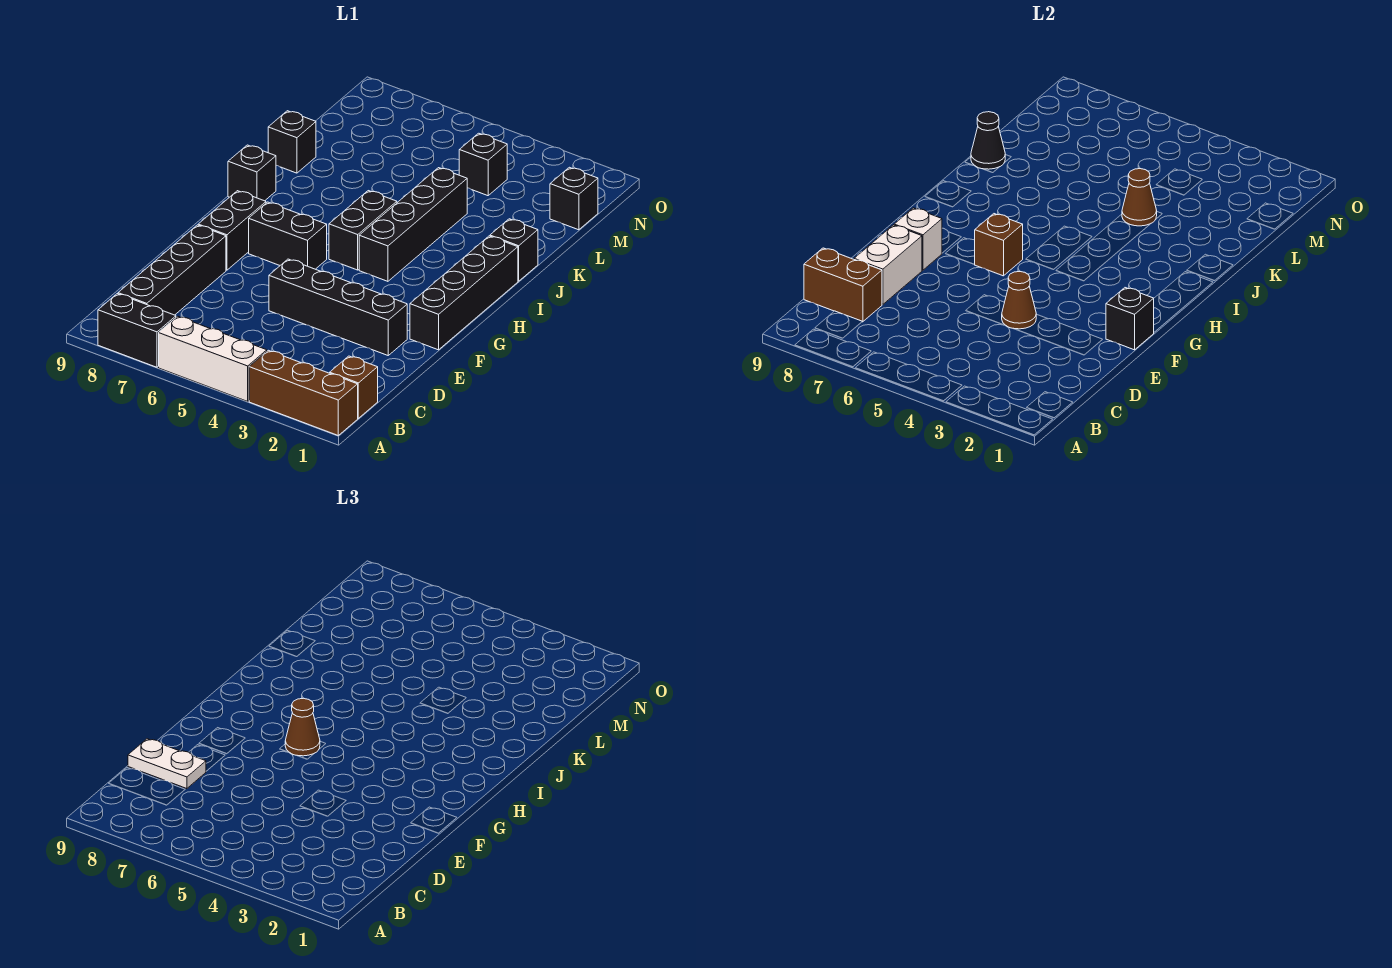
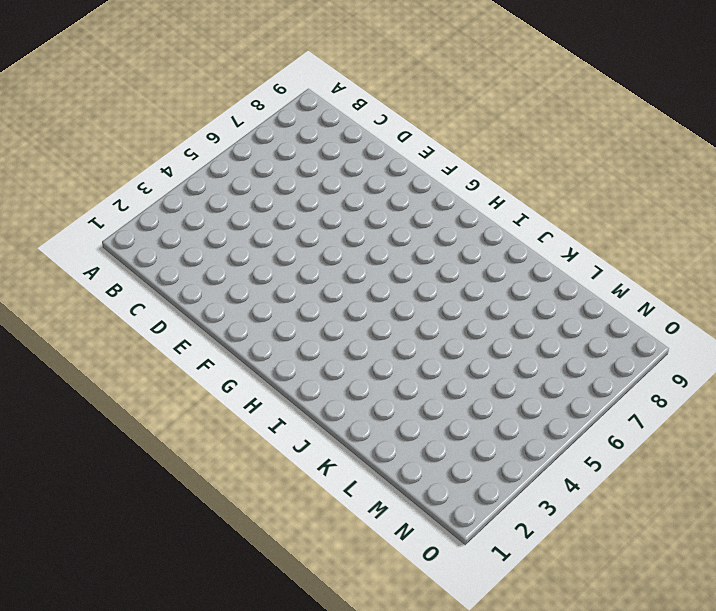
none -> brown 1x3 brick [249,350,358,435]
none -> white 1x3 brick [159,316,267,401]
none -> black 1x2 brick [98,294,176,367]

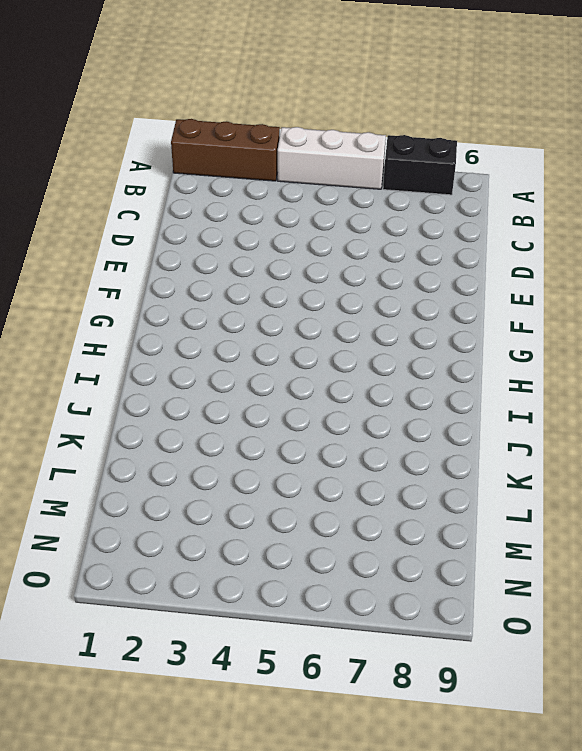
none -> brown 1x1 brick [330,356,378,418]
none -> black 1x4 brick [118,225,226,315]
none -> black 1x4 brick [269,259,407,355]

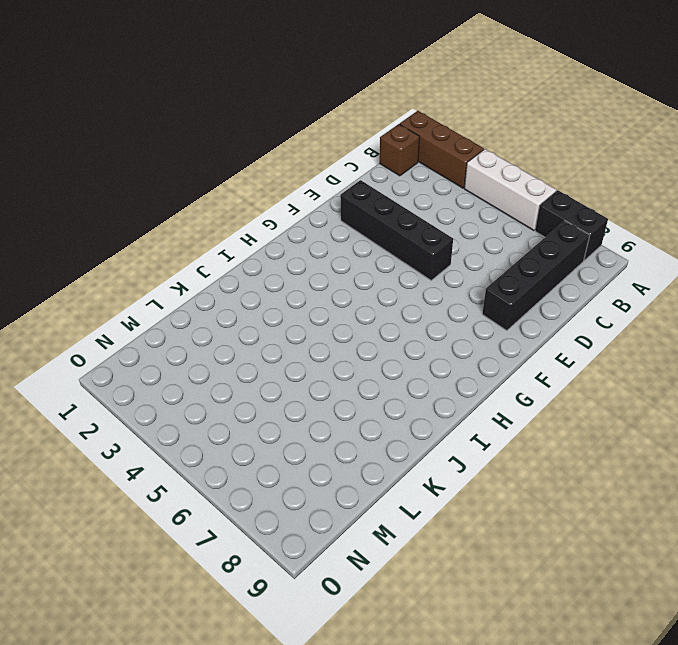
none -> black 1x4 brick [410,236,518,350]
none -> black 1x2 brick [198,191,266,270]
none -> black 1x2 brick [249,202,327,269]

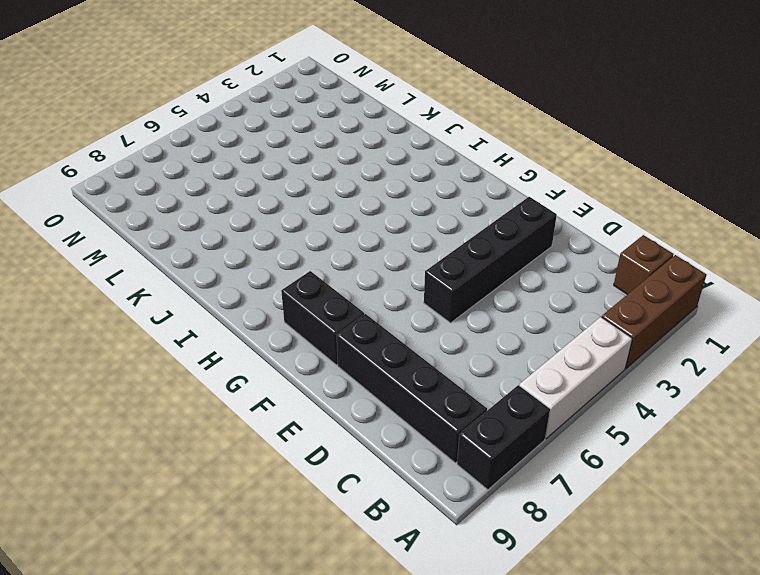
none -> black 1x4 brick [410,236,518,350]
none -> black 1x2 brick [249,202,327,269]
none -> black 1x4 brick [359,168,467,281]

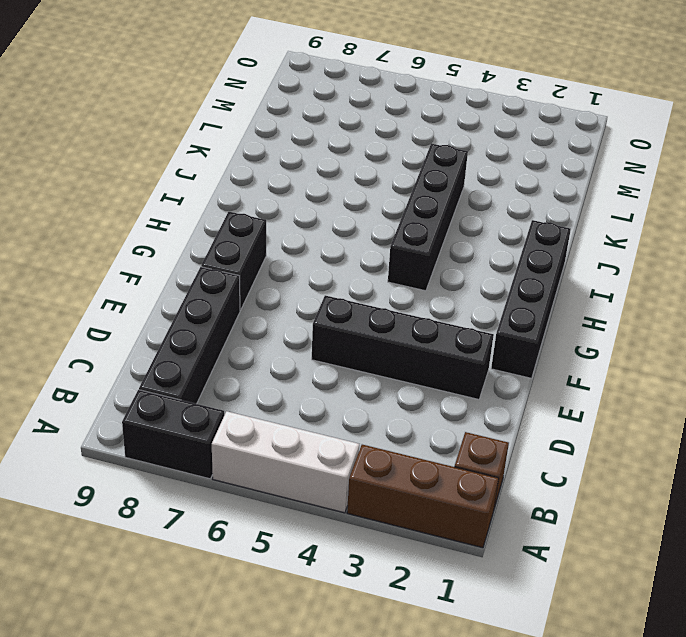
none -> black 1x2 brick [249,202,327,269]
none -> black 1x2 brick [329,191,397,270]
none -> black 1x1 brick [228,145,276,201]

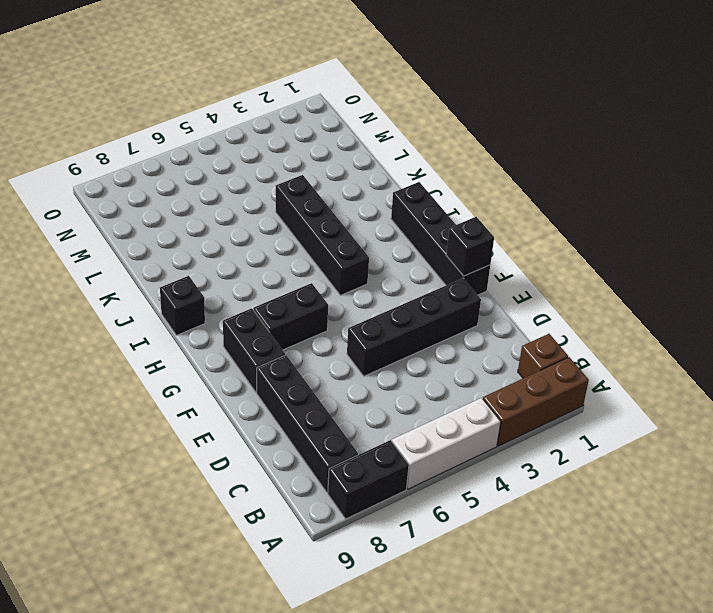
none -> black 1x2 brick [329,191,397,270]
none -> black 1x1 brick [490,219,538,281]
none -> black 1x1 brick [268,111,316,173]

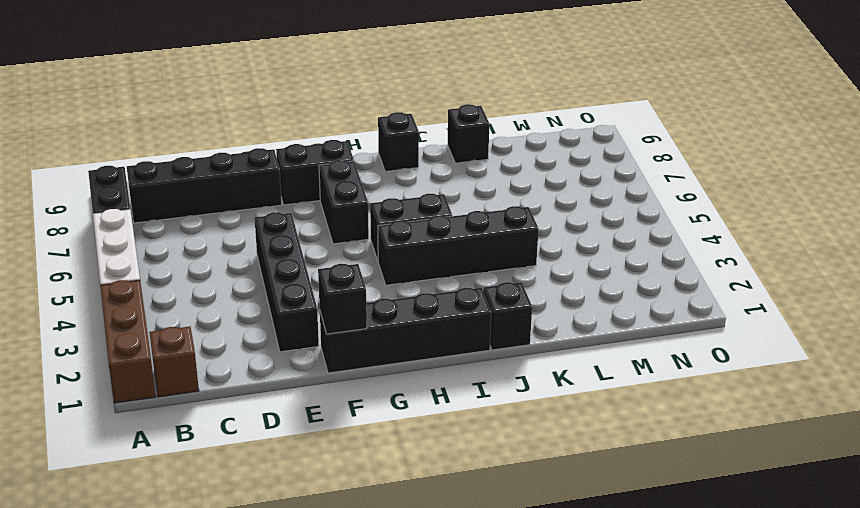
none -> black 1x1 brick [550,167,598,230]
none -> black 1x1 brick [459,133,507,196]
none -> brown 1x2 brick [804,248,882,322]

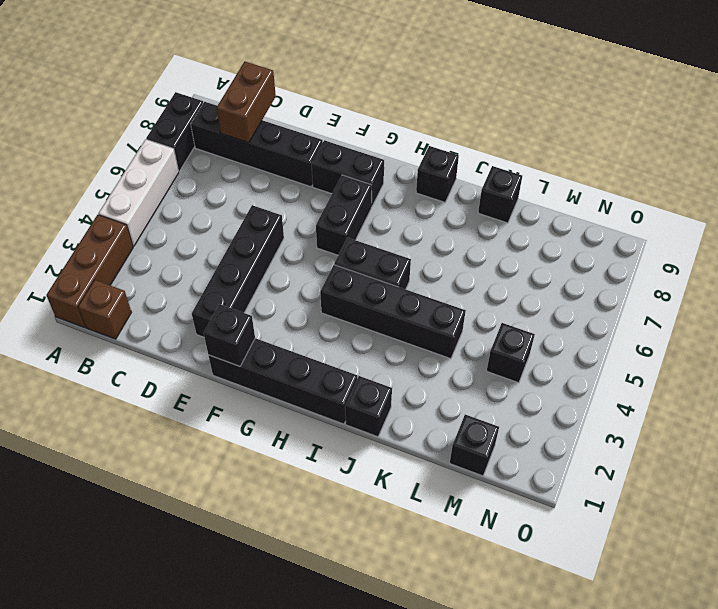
none -> white 1x2 brick [854,225,922,305]
none -> brown 1x1 cone [1002,272,1036,329]
none -> white 1x1 brick [894,208,942,270]

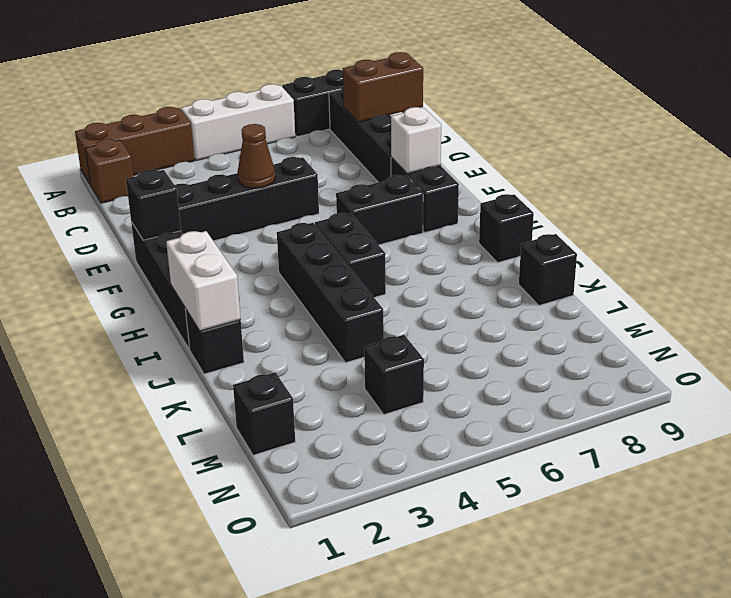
white 1x2 brick [166,231,241,331] -> white 1x2 brick moved to [854,225,922,305]
none -> brown 1x1 brick [974,214,1023,276]
none -> brown 1x1 cone [1122,169,1157,226]
none -> black 1x1 cone [971,112,1005,169]

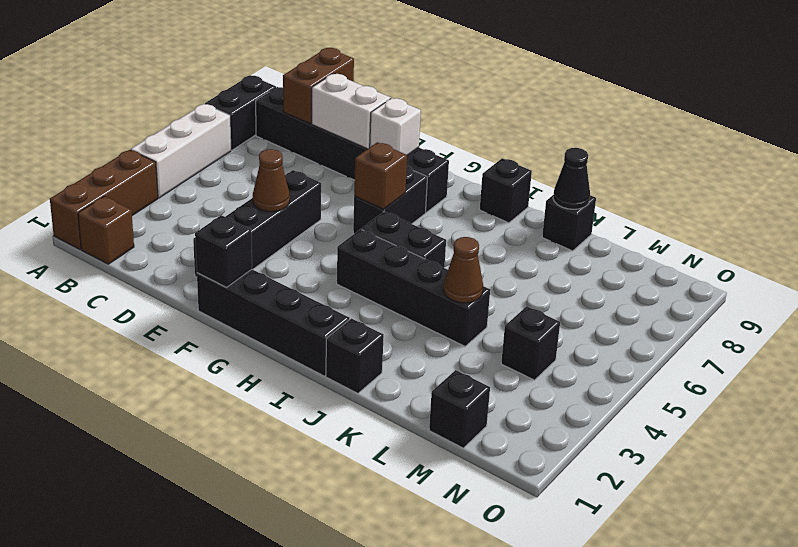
none -> white 1x2 plate [128,739,206,789]
none -> brown 1x1 cone [285,698,320,756]

